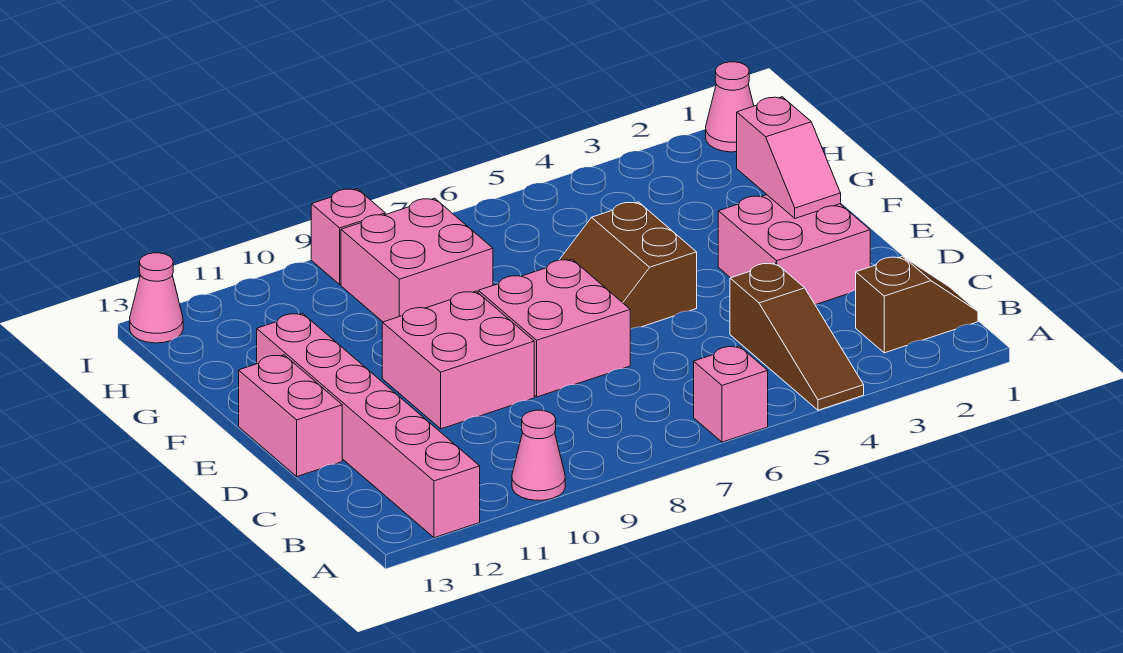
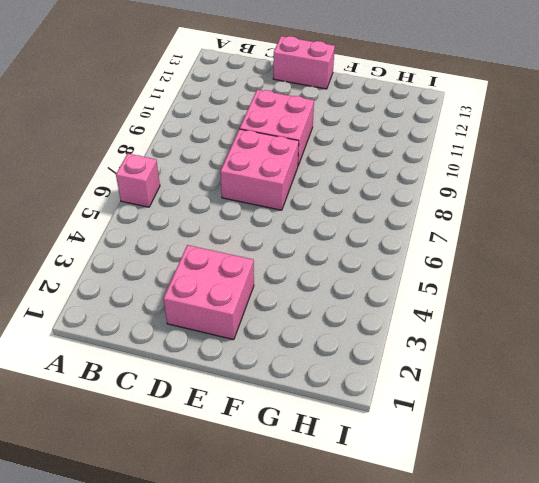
none -> brown 1x3 slope [730,263,864,410]
none -> pink 1x1 cone [512,410,565,500]
none -> pink 1x6 brick [257,313,480,538]

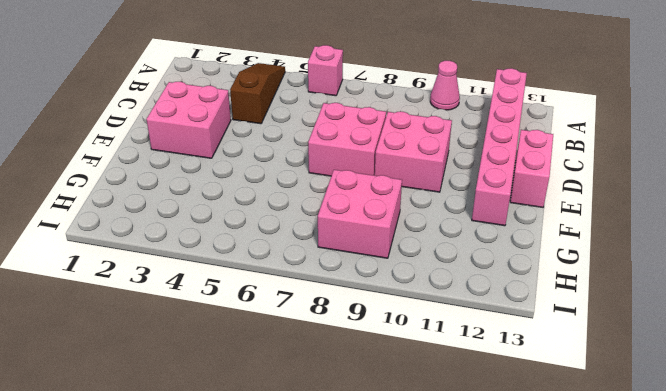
none -> brown 1x2 slope [856,256,978,353]
none -> brown 2x2 slope [560,202,697,329]
none -> pink 1x1 cone [706,62,754,152]

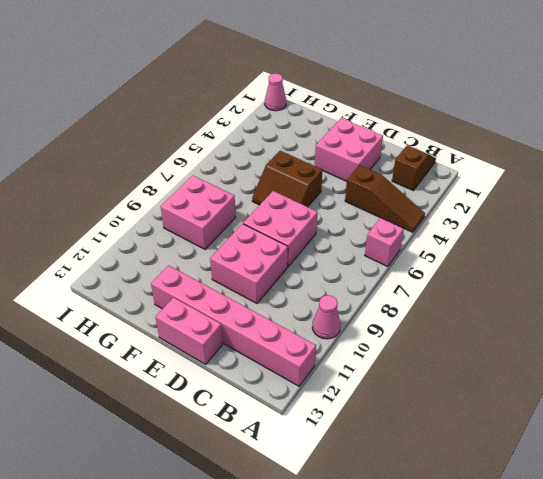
none -> pink 1x1 brick [311,189,385,285]
none -> pink 1x1 cone [130,253,183,343]
none -> pink 1x2 slope [737,97,841,218]

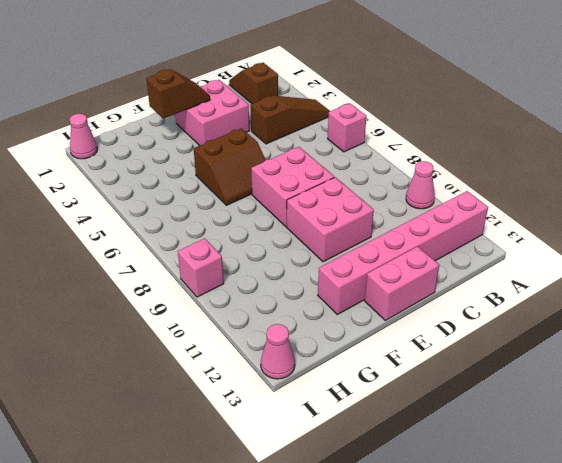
brown 1x2 slope [146,69,210,119] -> pink 1x2 slope [737,97,841,218]
none -> pink 2x2 brick [341,198,493,322]

